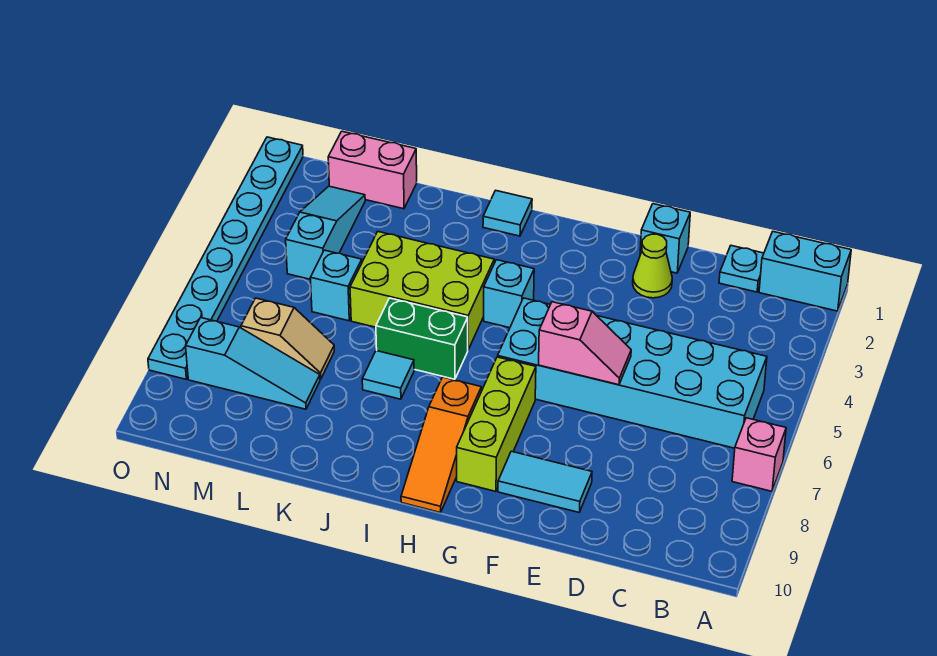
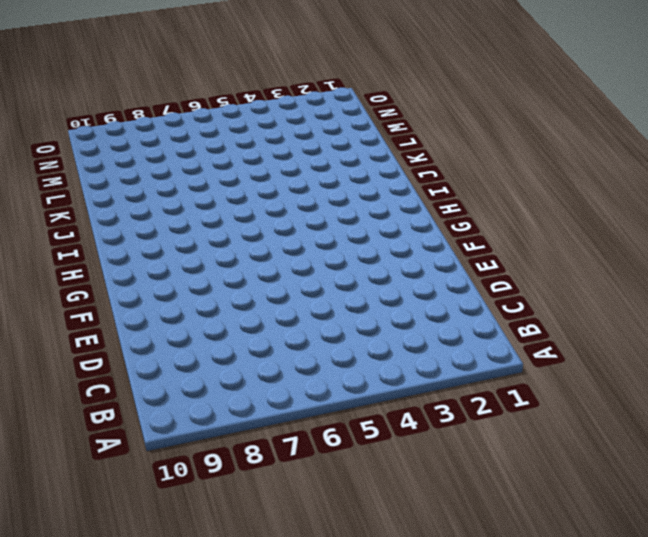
none -> cyan 1x2 brick [759,232,851,311]
none -> pink 1x1 brick [732,418,786,491]
none -> cyan 2x6 brick [498,298,767,448]

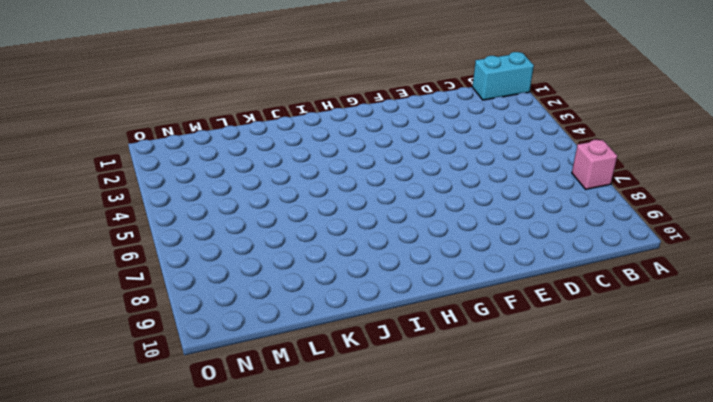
none -> cyan 2x6 brick [498,298,767,448]
none -> cyan 1x1 plate [719,246,764,292]
none -> cyan 1x1 brick [640,204,690,273]

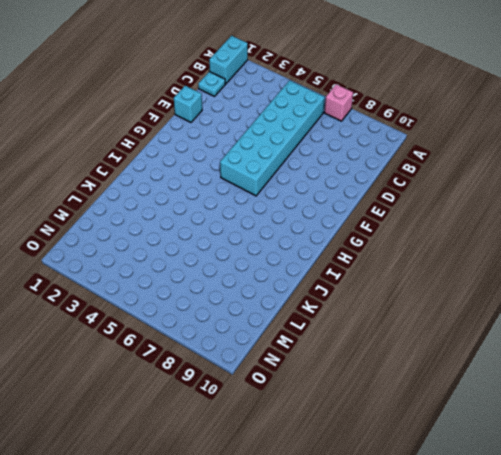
none -> lime 1x1 cone [633,234,672,298]
none -> cyan 1x2 tile [498,451,592,512]
none -> lime 1x3 brick [457,357,536,491]

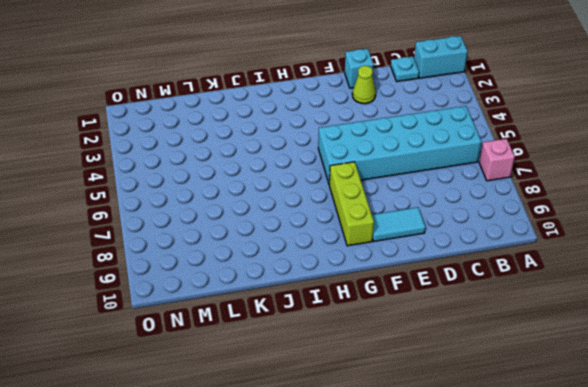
none -> cyan 1x1 brick [484,260,534,328]
none -> orange 1x3 slope [401,377,481,513]
none -> cyan 1x1 tile [483,190,532,236]

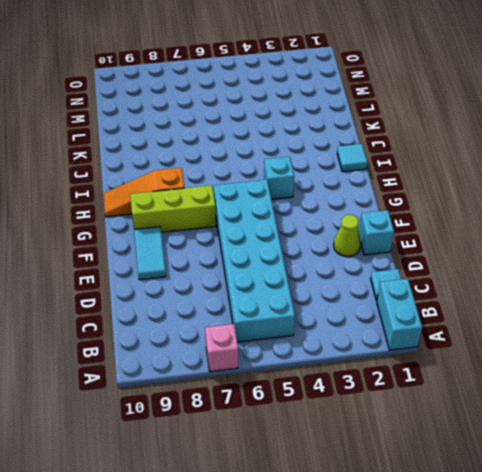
none -> lime 2x3 brick [350,232,494,349]
none -> green 1x2 brick [376,298,468,379]
none -> cyan 1x1 tile [362,351,414,399]

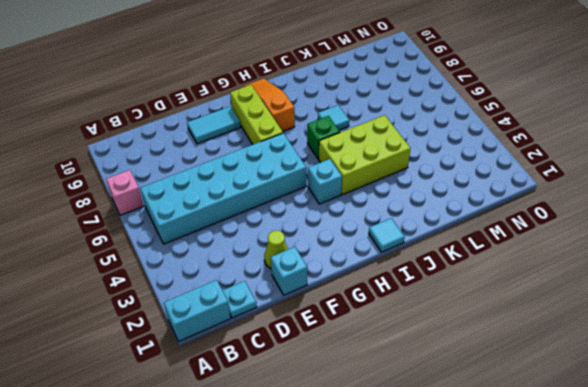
green 1x1 brick [307,116,340,159] -> green 1x2 brick [376,298,468,379]
none -> pink 1x2 brick [328,131,417,209]
none -> cyan 1x1 brick [310,250,362,321]
none -> tan 1x2 slope [241,298,334,379]

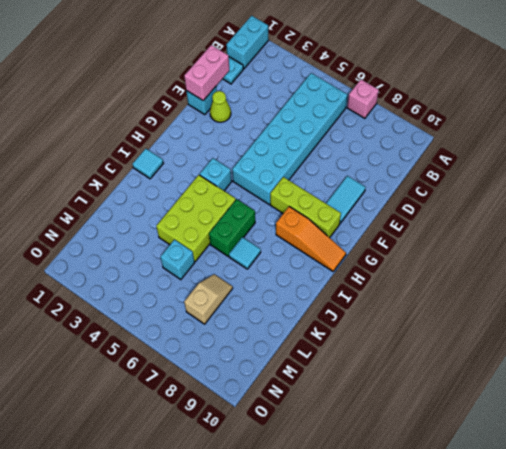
pink 1x2 brick [184,45,230,101] -> pink 1x2 brick moved to [328,131,417,209]
none -> cyan 1x3 slope [186,318,320,409]
none -> cyan 1x3 slope [286,186,365,279]
none -> cyan 1x8 plate [148,137,303,379]

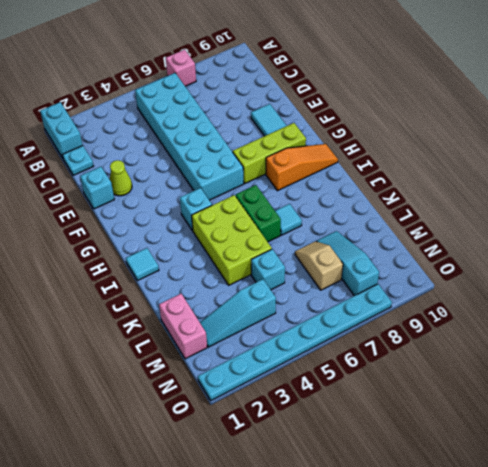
none -> pink 1x2 slope [539,302,631,385]

